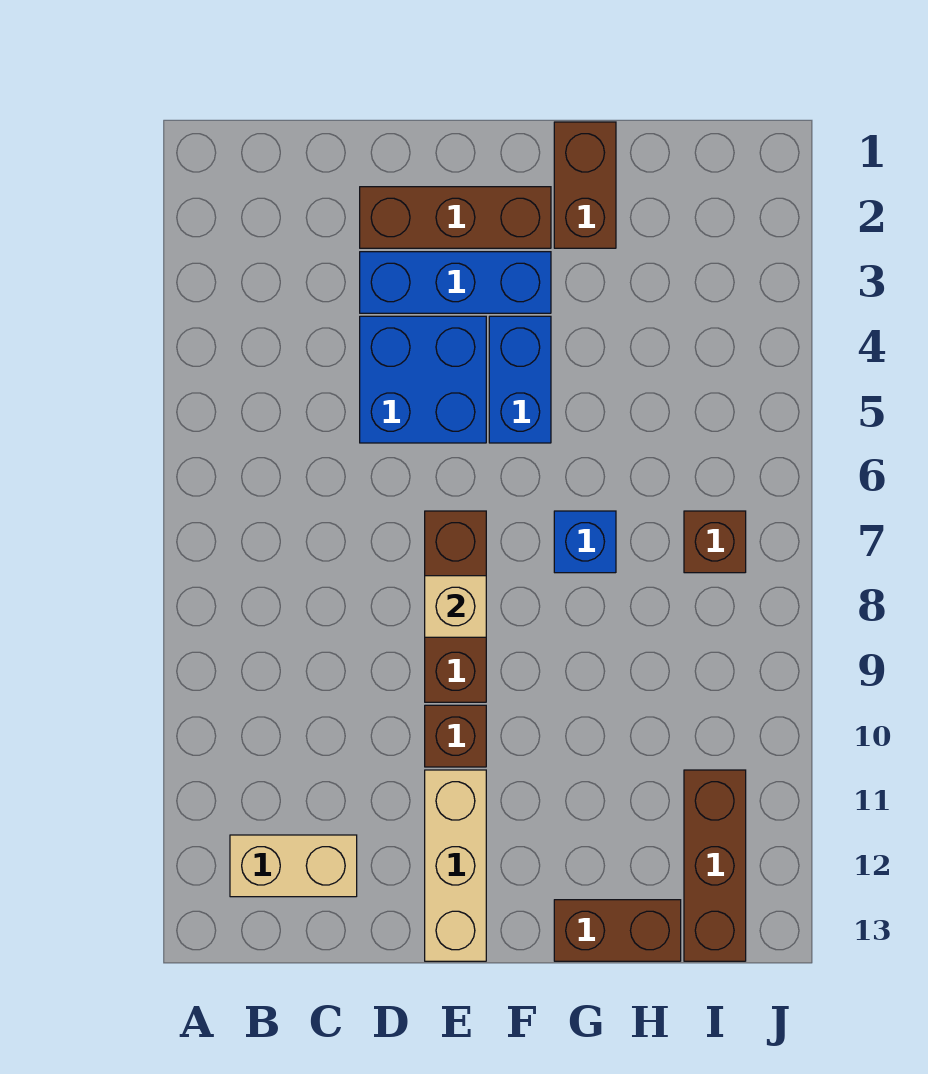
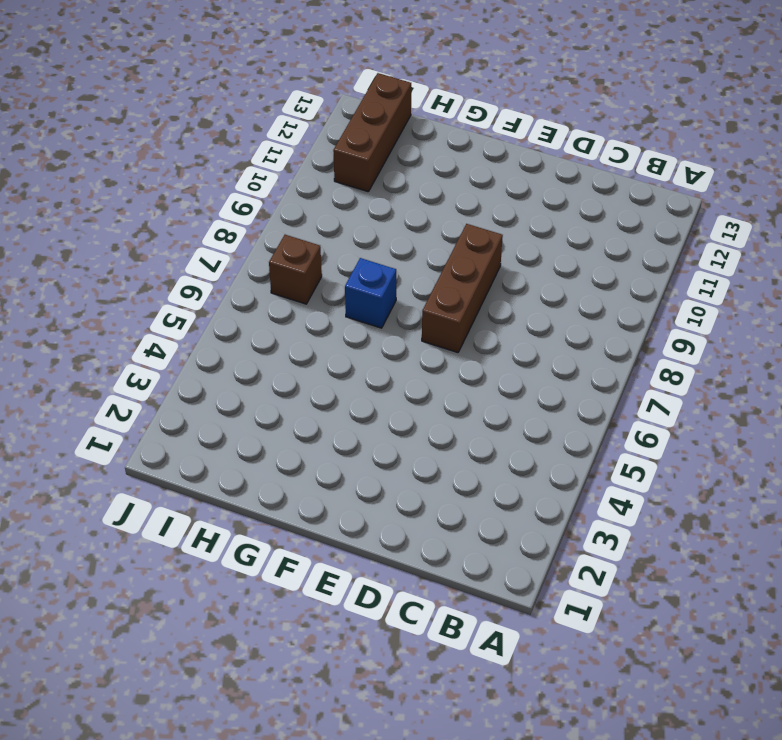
none -> tan 1x2 brick [230,835,357,897]
none -> brown 1x3 brick [360,187,551,248]
none -> blue 1x3 brick [360,252,551,313]

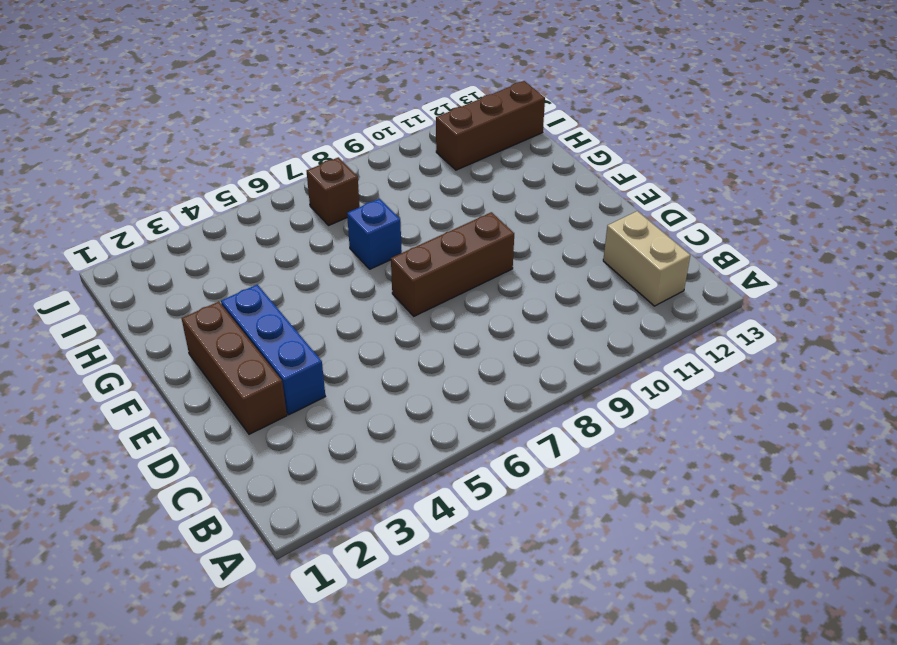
none -> blue 2x2 brick [360,316,486,443]
none -> brown 1x1 brick [425,705,486,767]
none -> tan 1x3 brick [425,770,486,961]

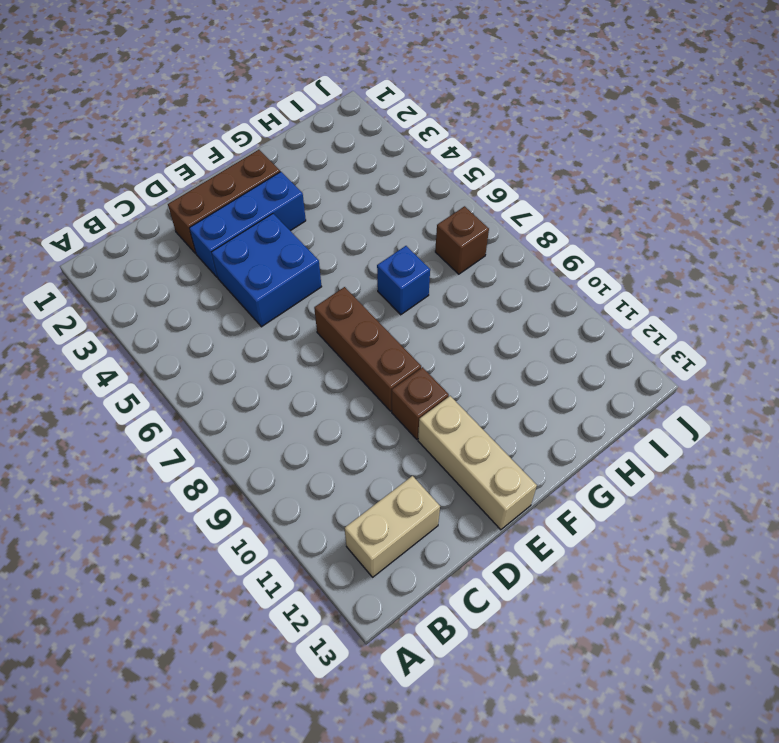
none -> blue 1x2 brick [489,316,551,443]
none -> brown 1x2 brick [554,122,616,248]
none -> brown 1x2 brick [554,900,681,961]

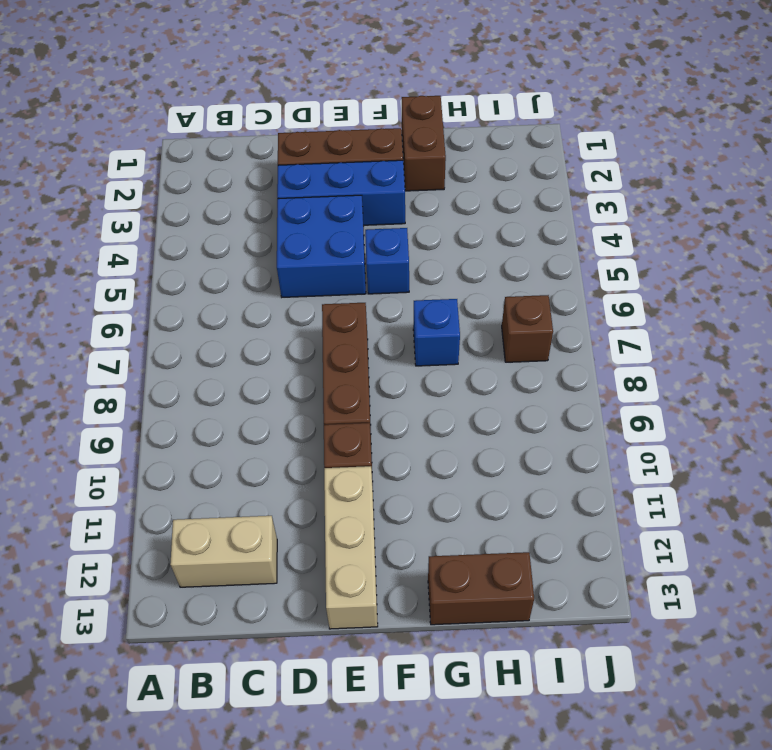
blue 1x1 brick [365,228,409,294] -> blue 1x2 brick [489,316,551,443]
none -> brown 1x3 brick [684,770,746,961]
none -> tan 1x1 brick [425,576,486,637]

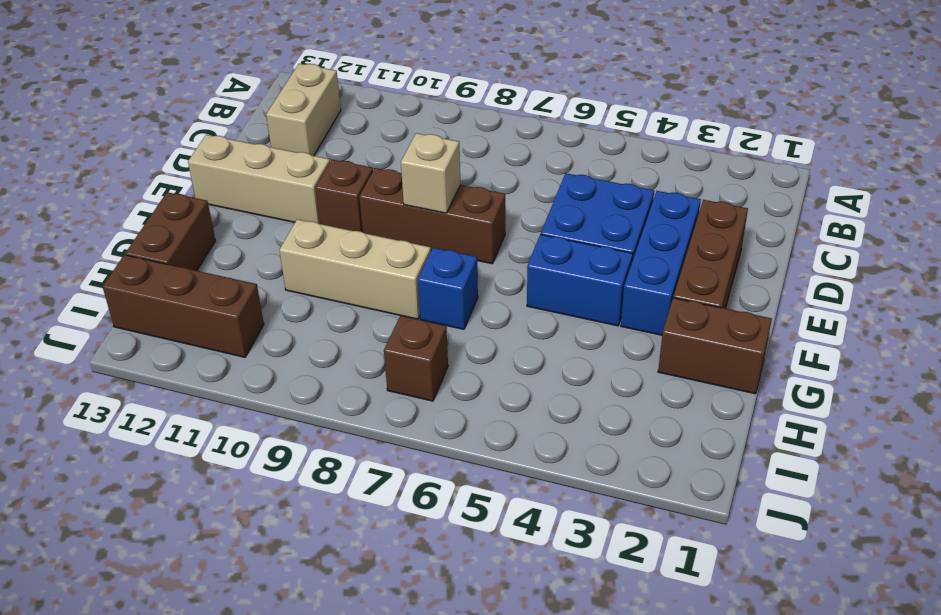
tan 1x3 brick [279,219,431,319] -> none

